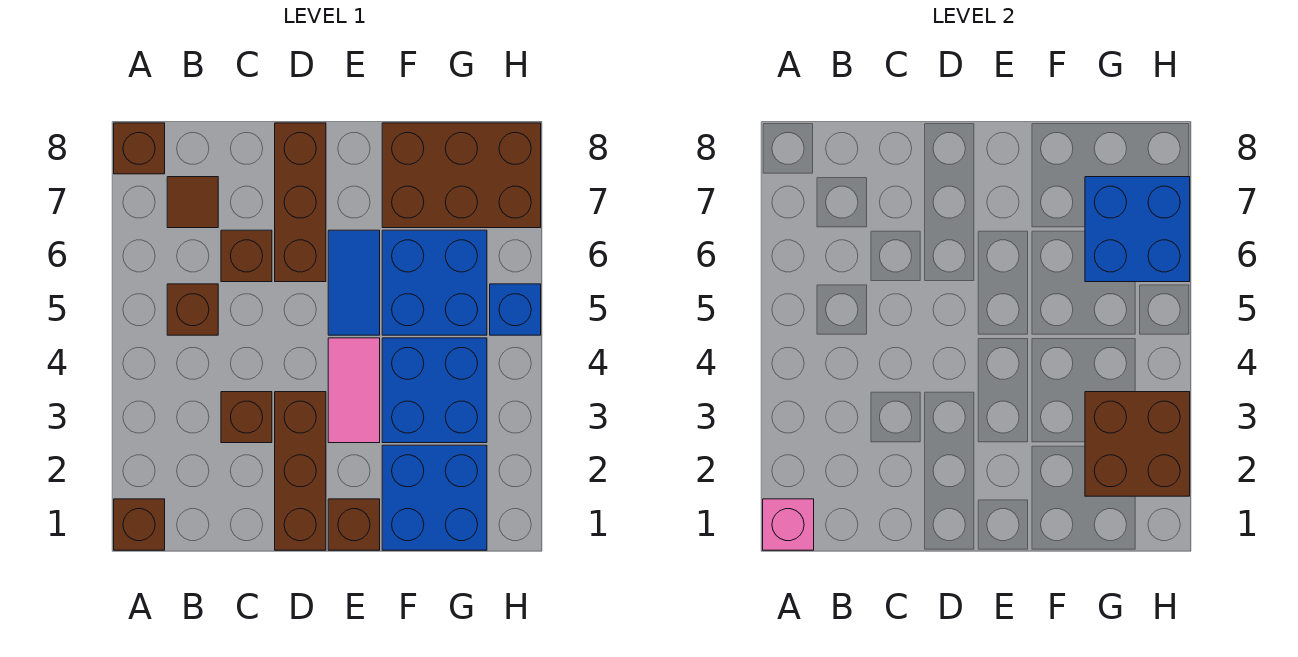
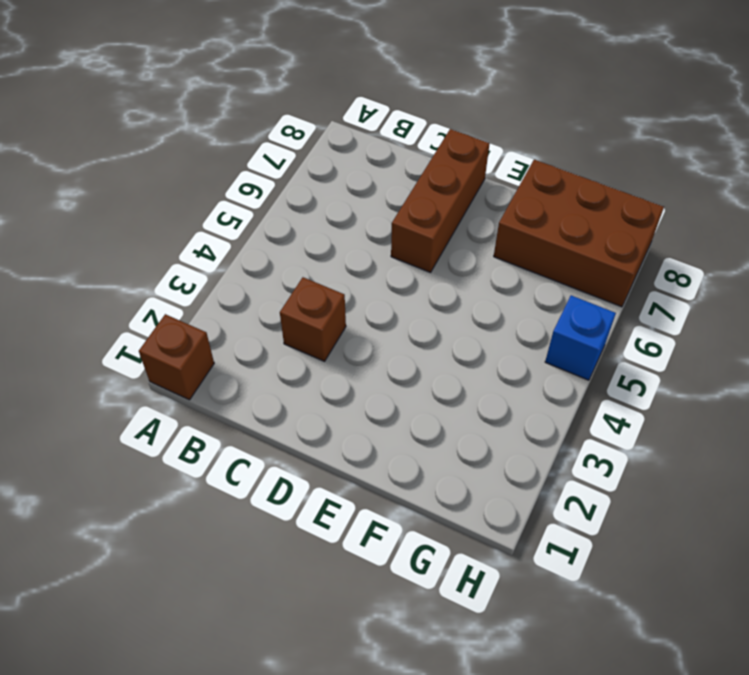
none -> brown 1x1 brick [114,123,165,174]
none -> brown 1x1 brick [167,284,218,335]
none -> brown 1x1 tile [167,177,218,228]

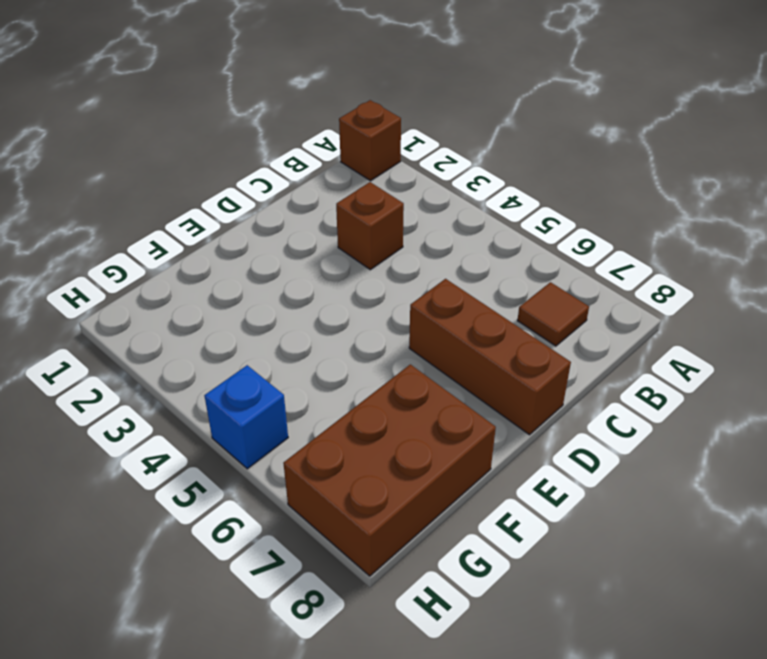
none -> brown 1x1 brick [114,123,165,174]
none -> brown 1x1 brick [167,284,218,335]
none -> brown 1x1 brick [221,230,272,282]

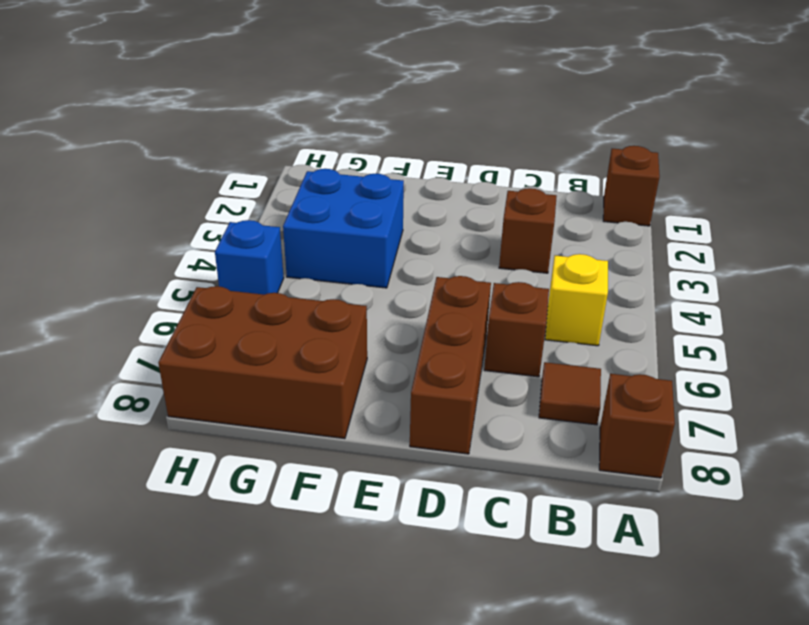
yellow 1x1 brick [545,254,608,346] -> brown 1x1 brick [167,284,218,335]
none -> brown 1x3 brick [275,392,326,550]
none -> brown 1x1 brick [328,499,380,550]
none -> pink 1x2 tile [328,338,380,443]

